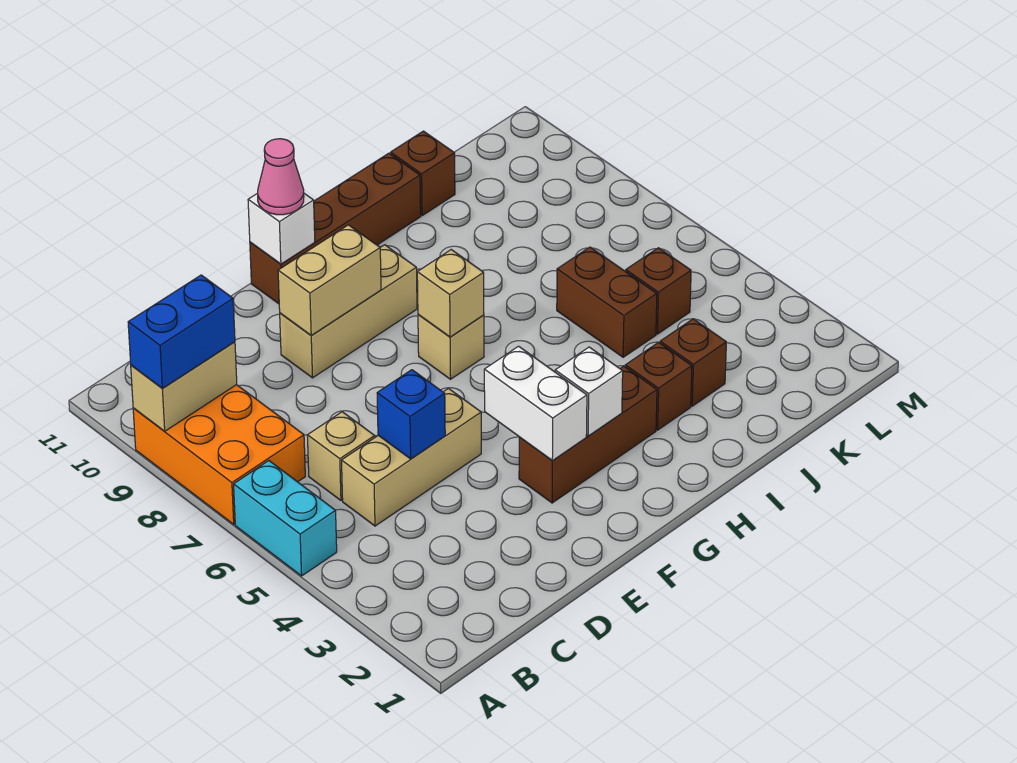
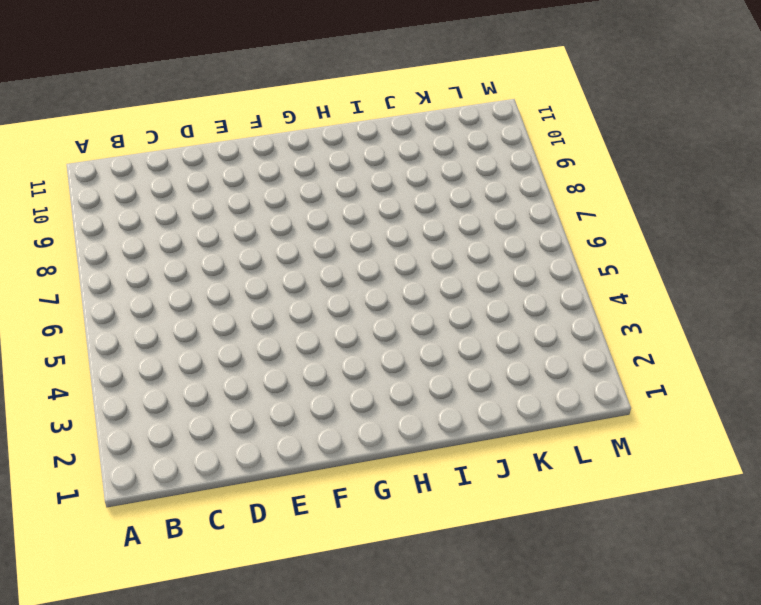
none -> cyan 1x2 brick [234,461,337,576]
none -> orange 2x3 brick [133,385,305,524]
none -> tan 1x3 brick [342,389,481,526]

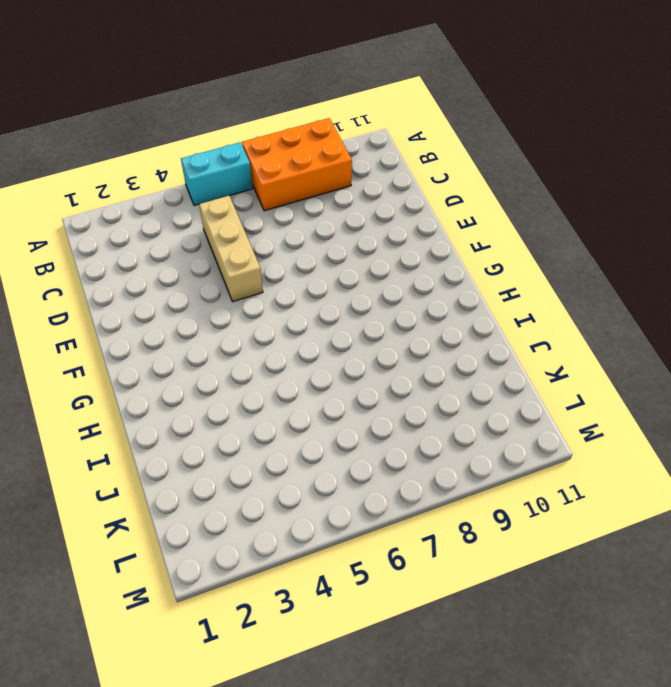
none -> tan 1x1 brick [307,412,375,500]
none -> tan 1x3 brick [280,245,417,378]
none -> brown 1x3 brick [519,366,657,503]

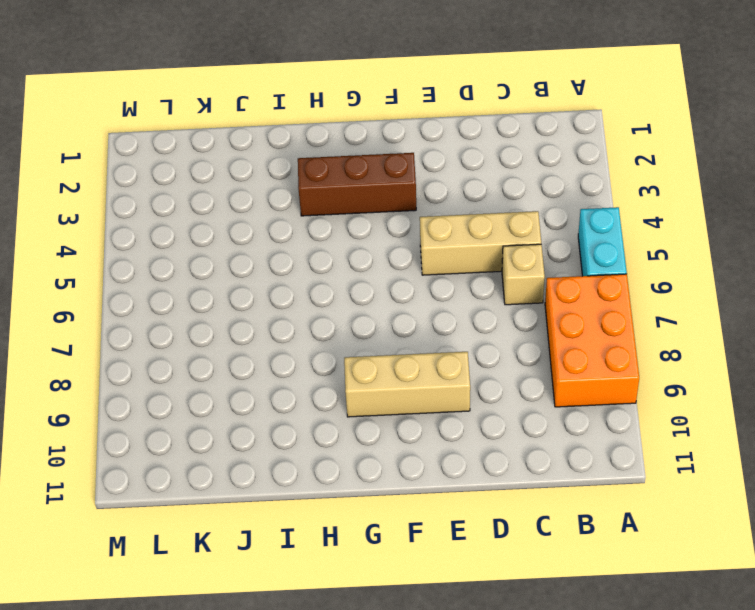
none -> brown 1x4 brick [250,153,421,304]
none -> tan 1x1 brick [418,314,484,379]
none -> brown 1x1 brick [625,342,692,430]

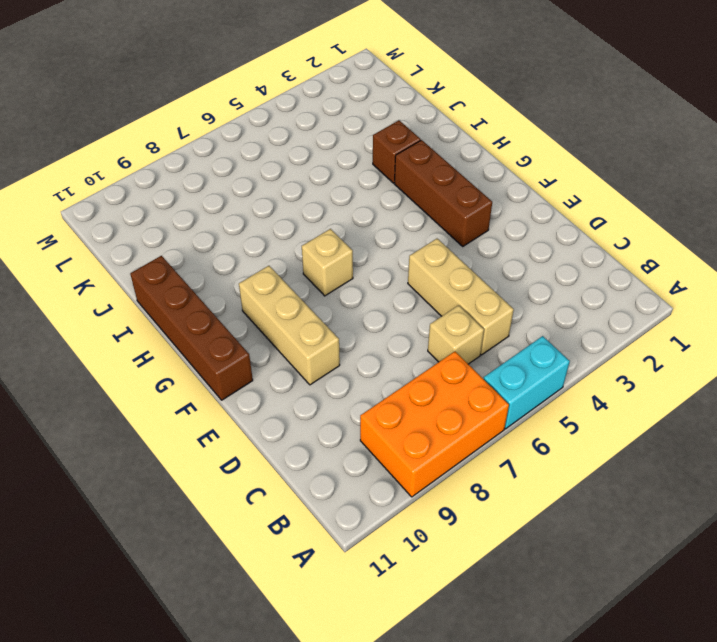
none -> brown 1x1 brick [660,319,726,406]
none -> brown 1x2 brick [557,247,657,357]
none -> brown 1x1 brick [391,131,455,215]

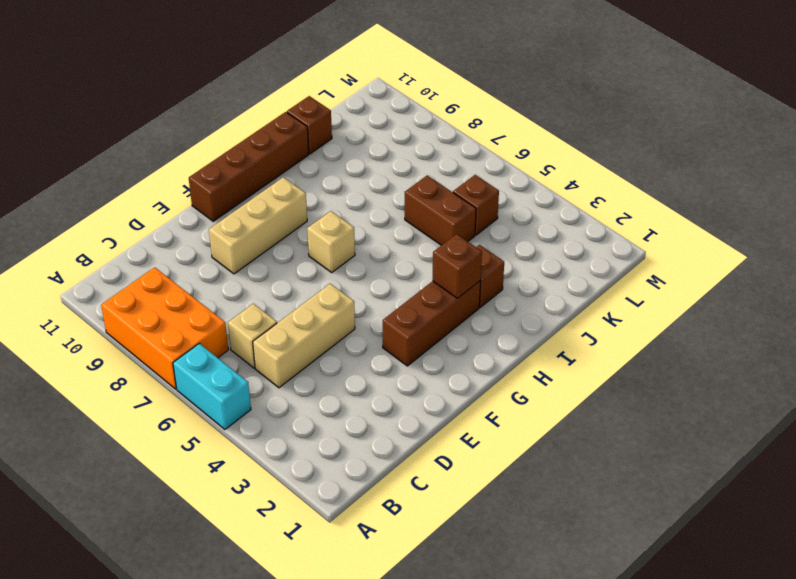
brown 1x1 brick [433,234,482,298] -> brown 1x1 brick moved to [660,319,726,406]
none -> tan 1x2 brick [131,342,237,431]
none -> blue 1x1 brick [377,370,445,459]
none -> tan 1x2 brick [278,225,381,336]

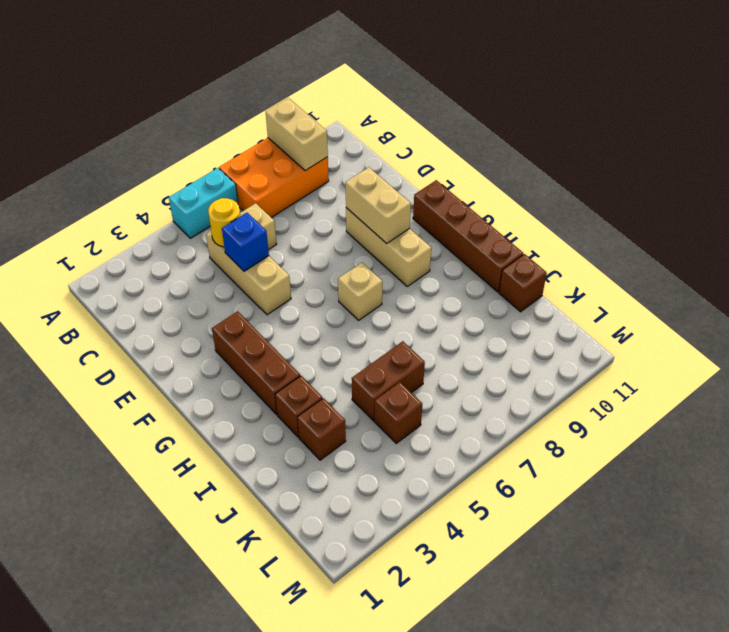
yellow 1x1 round brick [208,198,241,247] -> none
none -> white 1x2 brick [484,346,587,461]
none -> white 1x1 brick [248,193,315,264]
none -> white 1x1 brick [555,347,623,436]

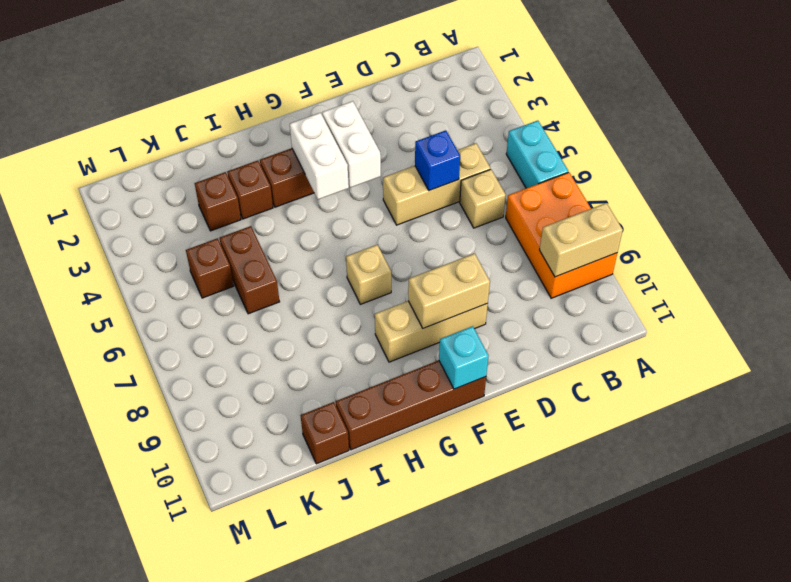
cyan 1x1 brick [439,326,488,389] -> white 1x1 brick [248,193,315,264]
white 1x2 brick [290,113,349,199] -> white 1x1 brick [555,347,623,436]
none -> tan 1x1 brick [417,250,484,337]
none -> blue 1x2 brick [128,275,235,389]
none -> pink 1x1 cone [258,139,304,215]

